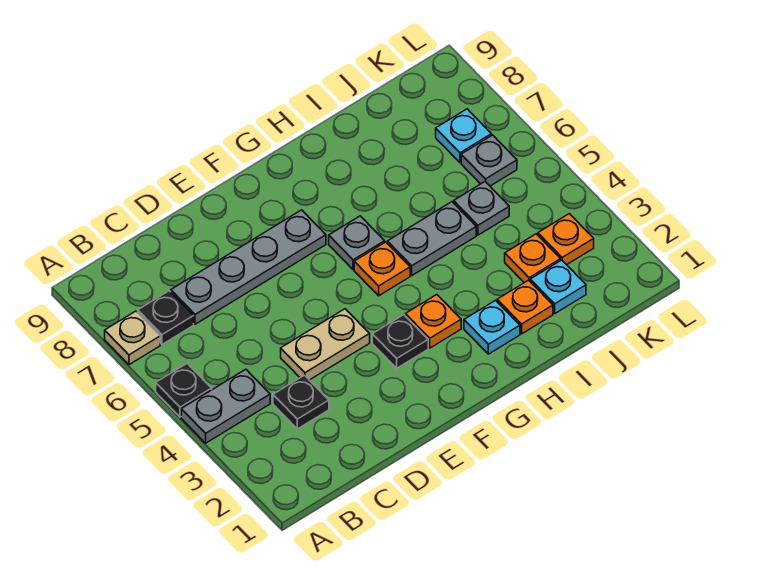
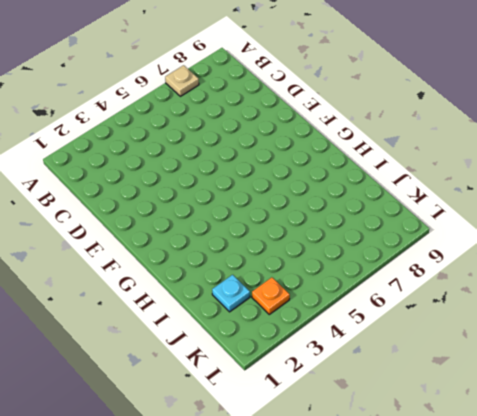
none -> grey 1x2 plate [181,369,270,443]
none -> black 1x1 plate [156,363,212,417]
none -> black 1x1 plate [138,291,194,344]

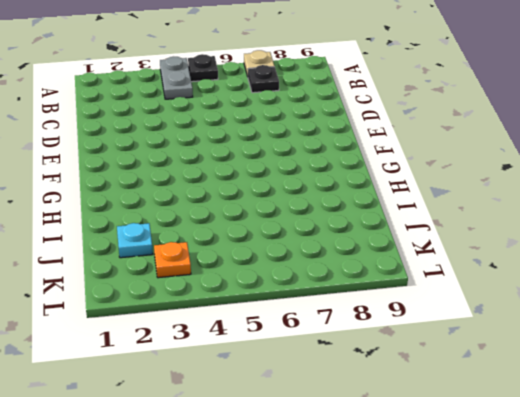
none -> black 1x1 plate [273,375,329,429]
none -> grey 1x4 plate [171,210,326,324]
none -> tan 1x2 plate [281,309,370,380]

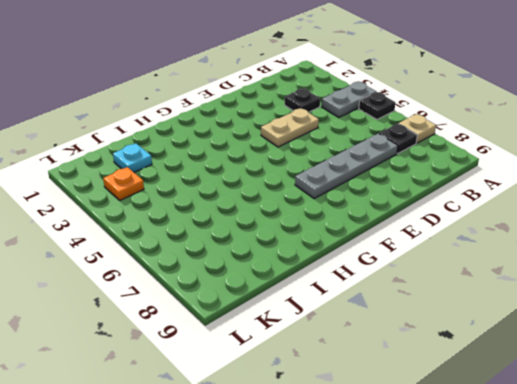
none -> black 1x1 plate [372,315,428,368]
none -> orange 1x1 plate [405,295,461,348]
none -> orange 1x1 plate [354,242,410,296]

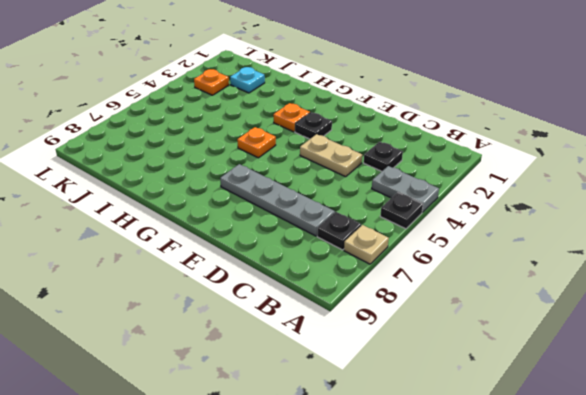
none -> grey 1x1 plate [329,216,385,270]
none -> cyan 1x1 plate [464,300,520,354]
none -> grey 1x2 plate [387,202,476,275]

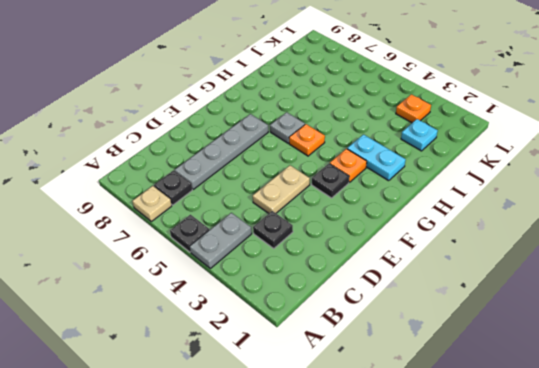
cyan 1x2 plate [347,135,406,181] -> cyan 1x1 plate [464,300,520,354]
none -> grey 1x2 plate [387,202,476,275]
none -> orange 1x1 plate [497,280,553,334]
none -> orange 1x1 plate [505,234,561,283]

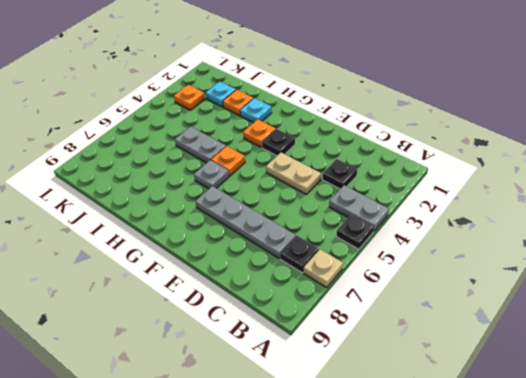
none -> orange 1x1 plate [505,234,561,283]
none -> grey 1x1 plate [454,182,509,235]
none -> grey 1x1 plate [461,135,517,186]

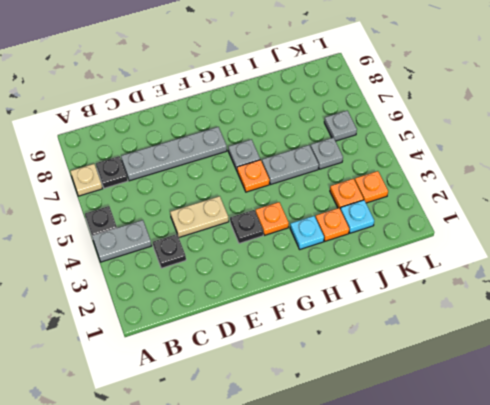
none -> cyan 1x1 plate [436,109,491,163]

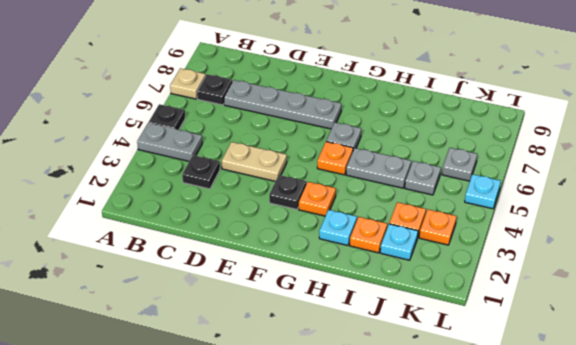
cyan 1x1 plate [465,174,501,209] -> cyan 1x1 plate moved to [436,109,491,163]

